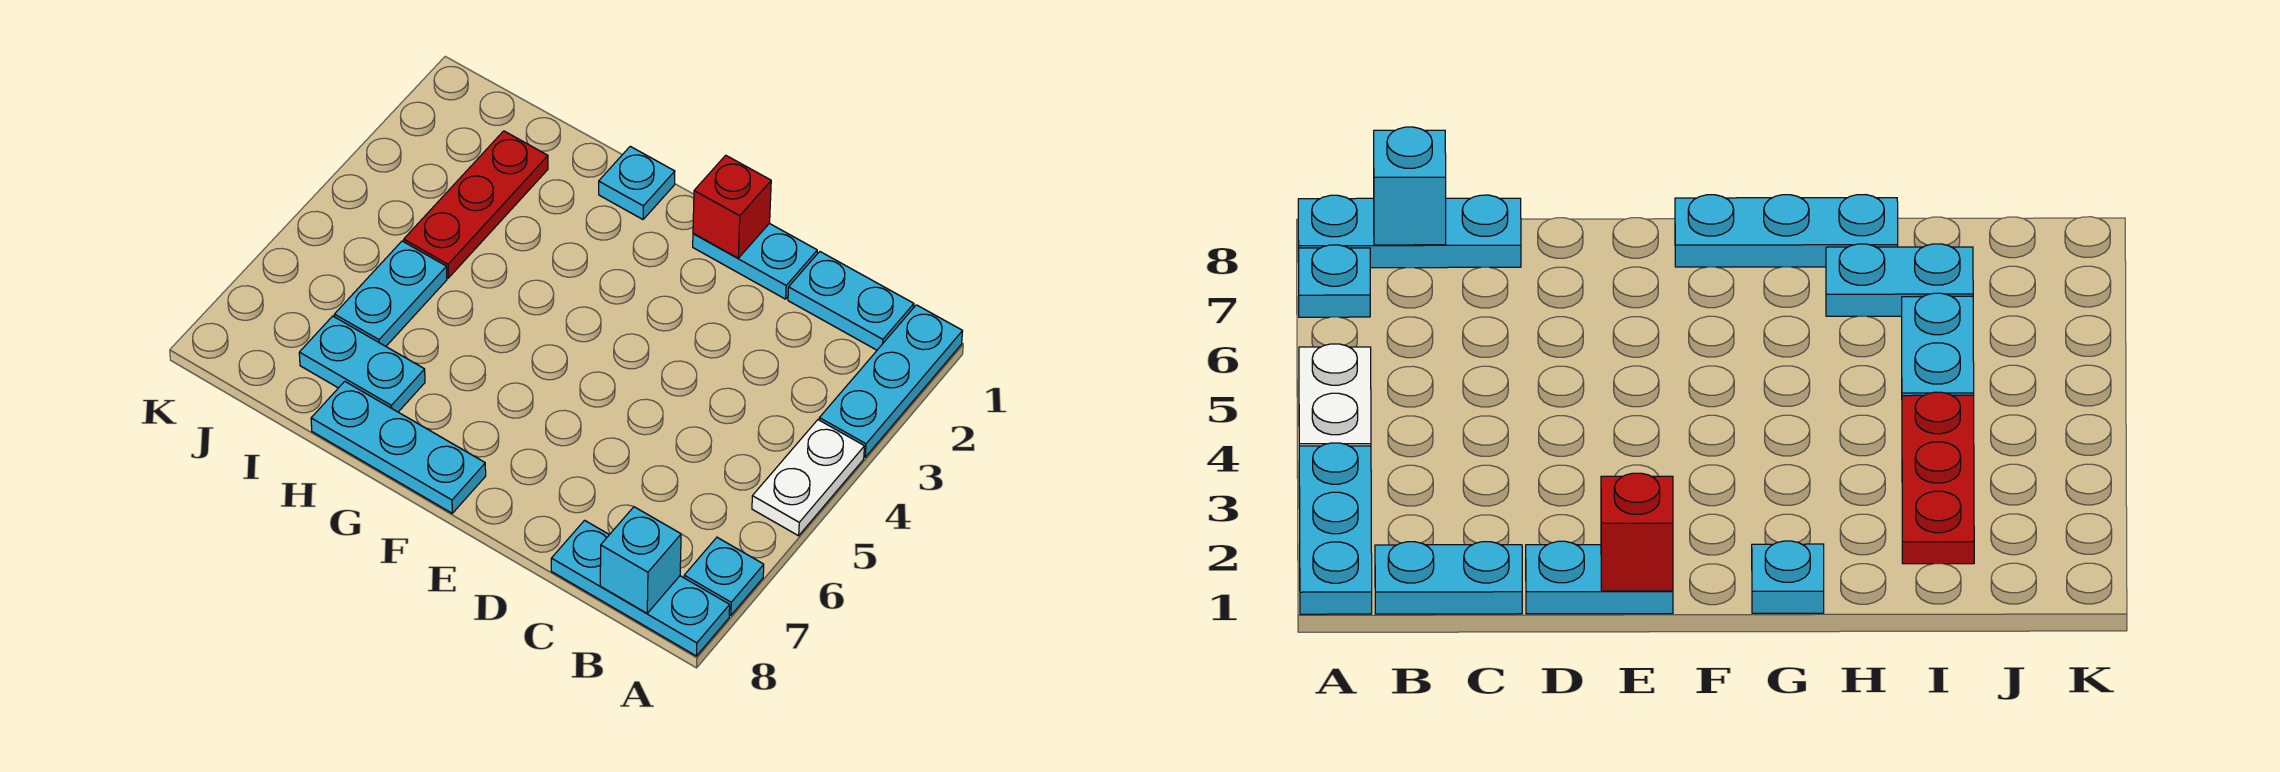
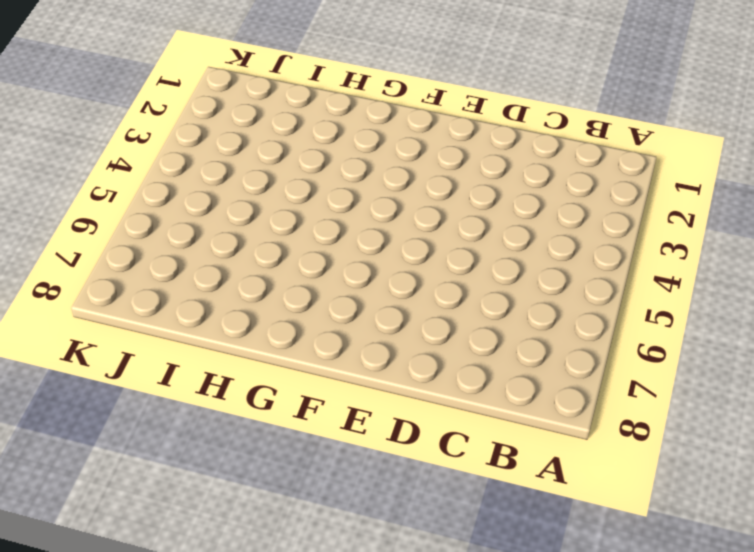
none -> cyan 1x3 plate [819,305,963,457]
none -> white 1x2 plate [752,420,864,536]
none -> cyan 1x1 plate [684,538,764,616]

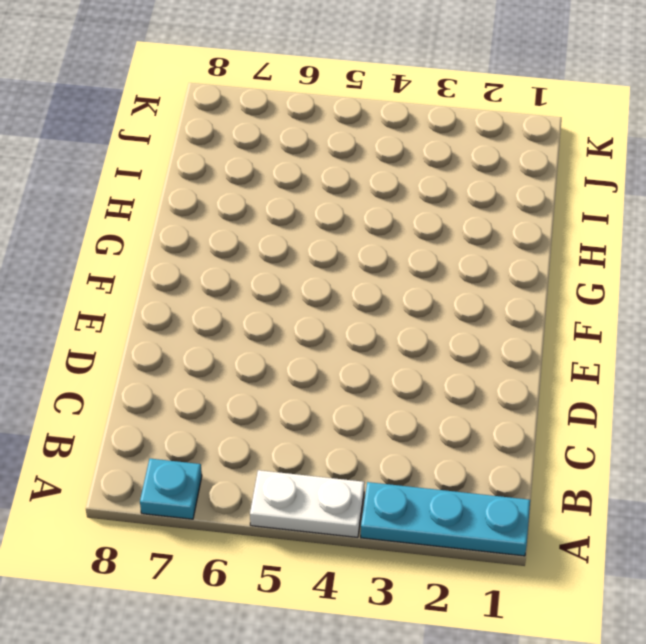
none -> cyan 1x3 plate [551,520,730,656]
none -> cyan 1x2 plate [788,252,914,350]
none -> cyan 1x2 plate [693,223,817,299]

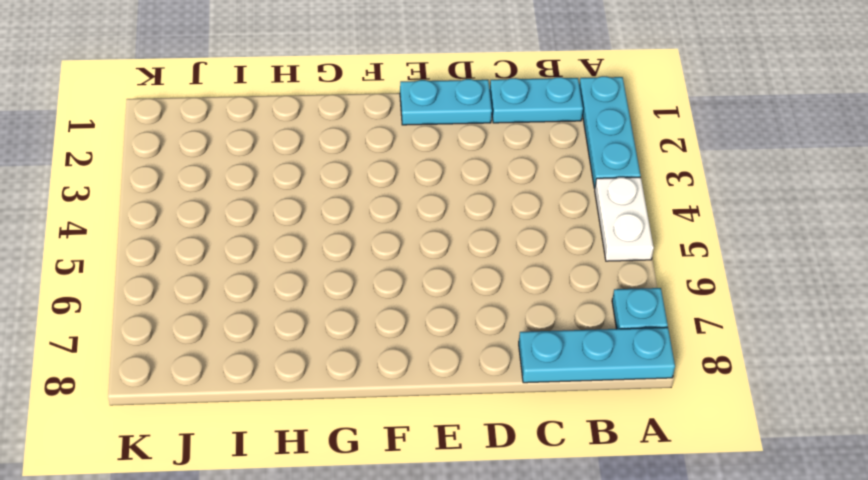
none -> cyan 1x3 plate [311,381,486,513]
none -> cyan 1x1 plate [599,146,675,219]
none -> cyan 1x2 plate [299,316,425,412]

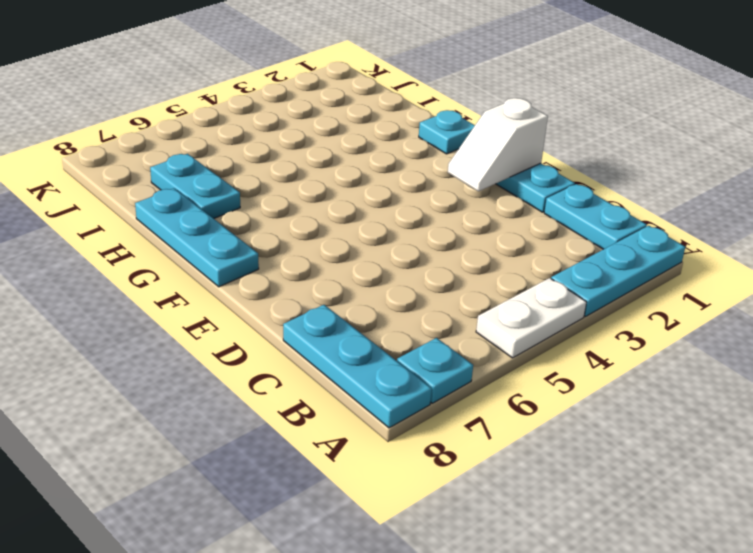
white 1x2 slope [448,98,548,191] -> red 1x1 brick [693,155,771,258]
none -> red 1x3 plate [404,131,548,278]
none -> cyan 1x2 plate [334,241,447,346]
none -> cyan 1x1 brick [600,507,681,613]

